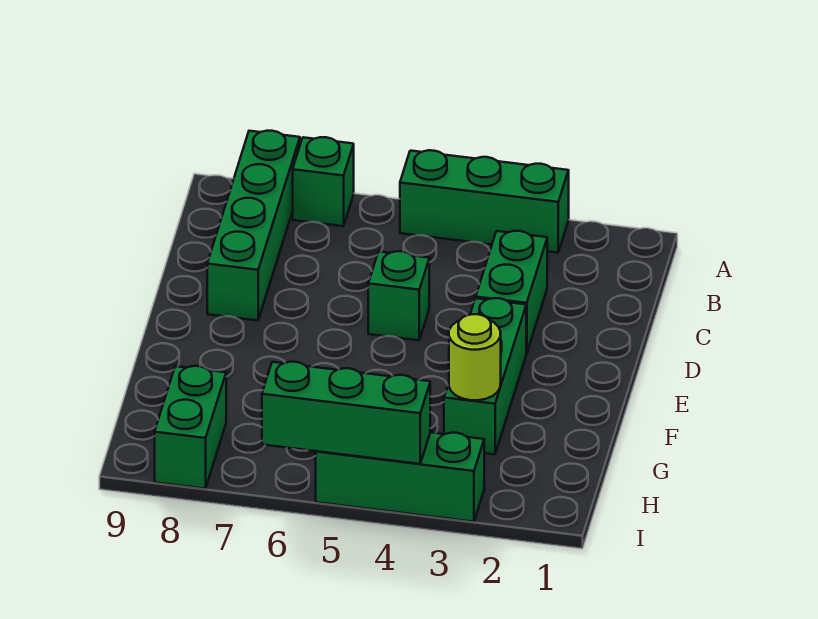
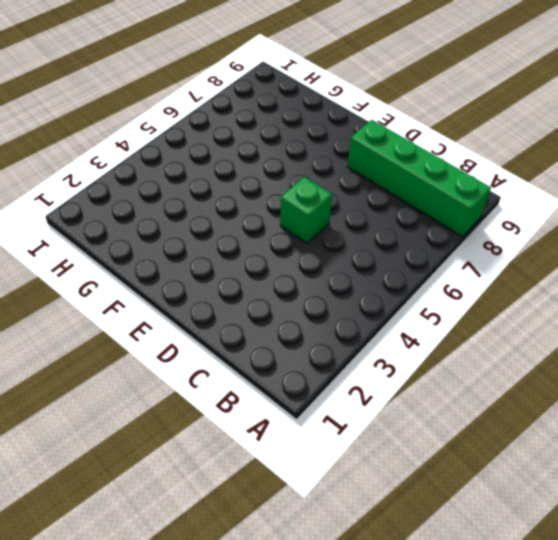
none -> green 1x3 brick [400,150,569,253]
none -> green 1x1 brick [293,137,354,226]

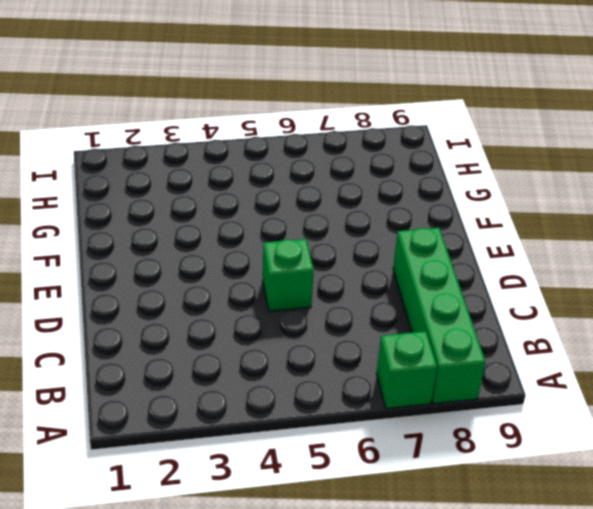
none -> green 1x3 brick [400,150,569,253]
none -> green 1x2 brick [476,231,547,354]

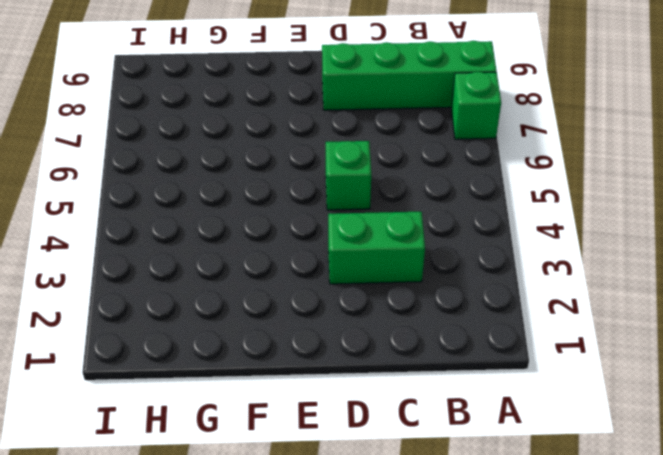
none -> green 1x3 brick [400,150,569,253]
none -> green 1x3 brick [444,298,526,454]

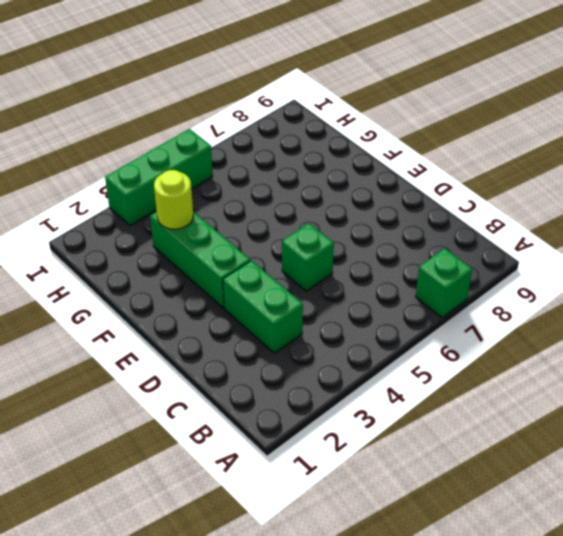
none -> green 1x3 brick [400,150,569,253]
none -> green 1x4 brick [207,131,300,320]

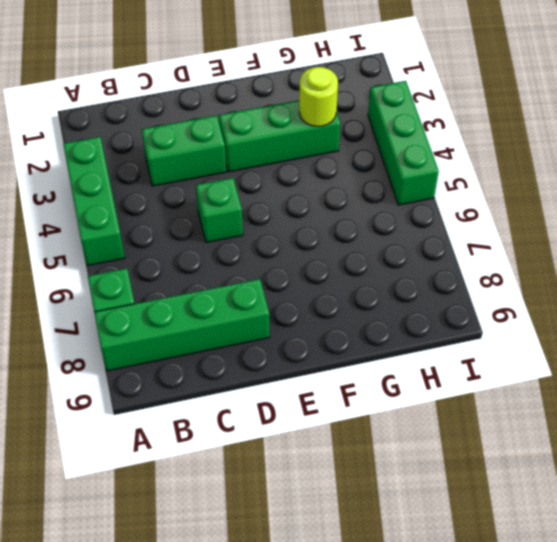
none -> green 1x2 brick [155,366,226,489]
none -> green 1x3 brick [262,362,430,464]

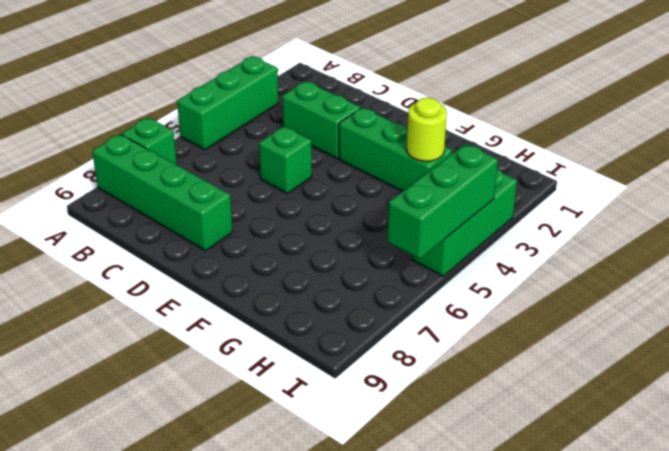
none -> green 1x2 brick [155,366,226,489]

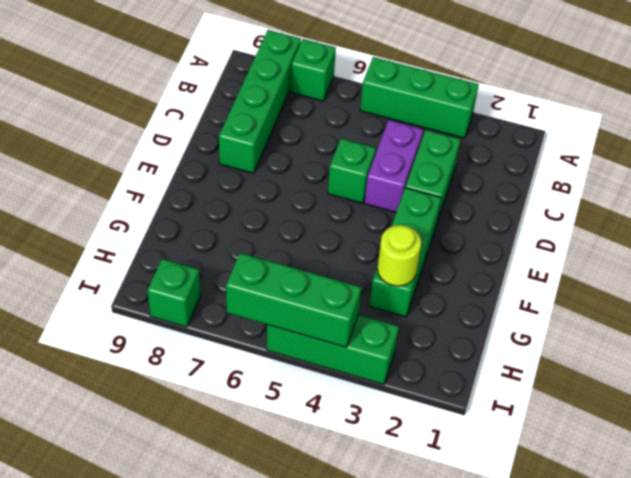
purple 1x2 brick [365,120,423,212] -> none
green 1x1 brick [147,259,201,327] -> green 1x2 brick [155,366,226,489]

